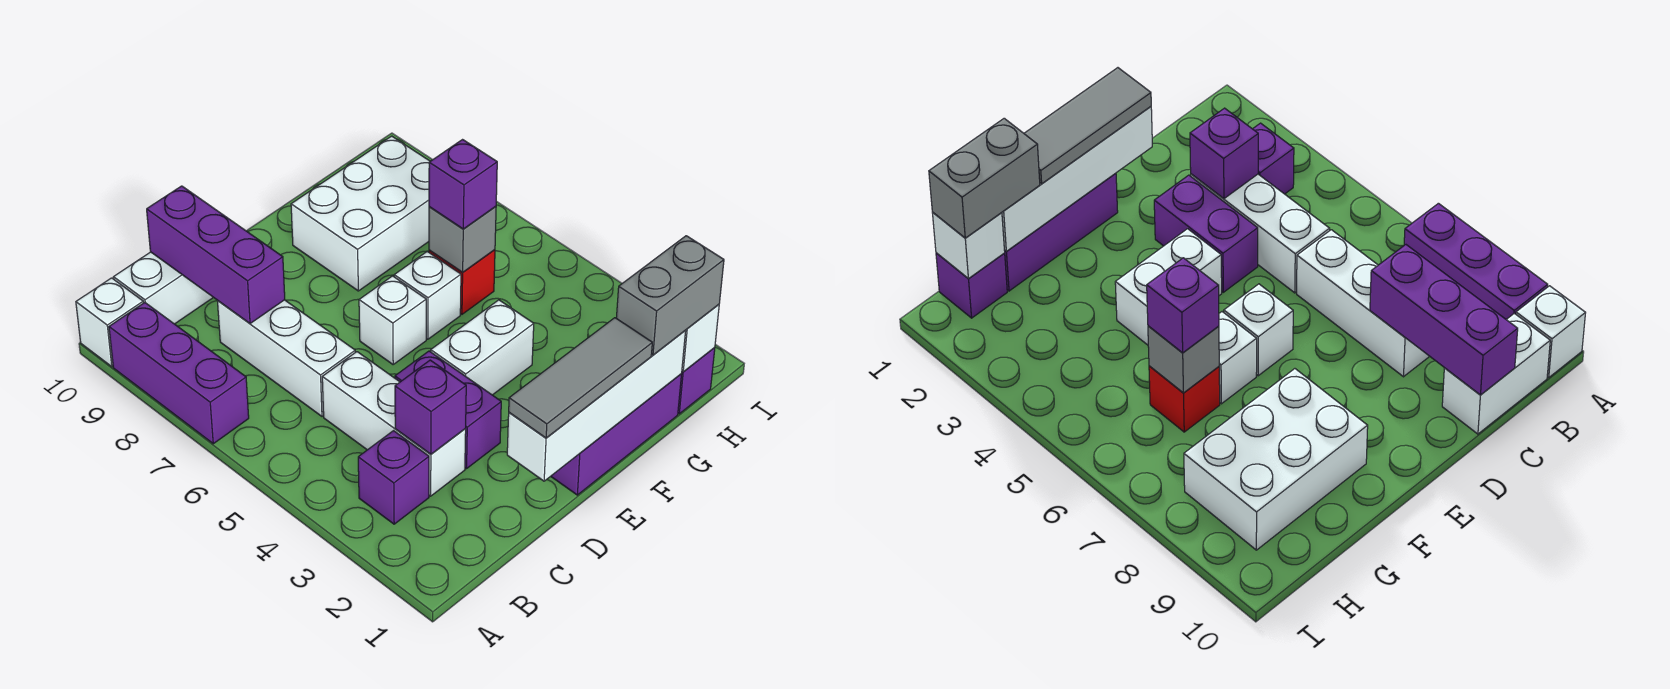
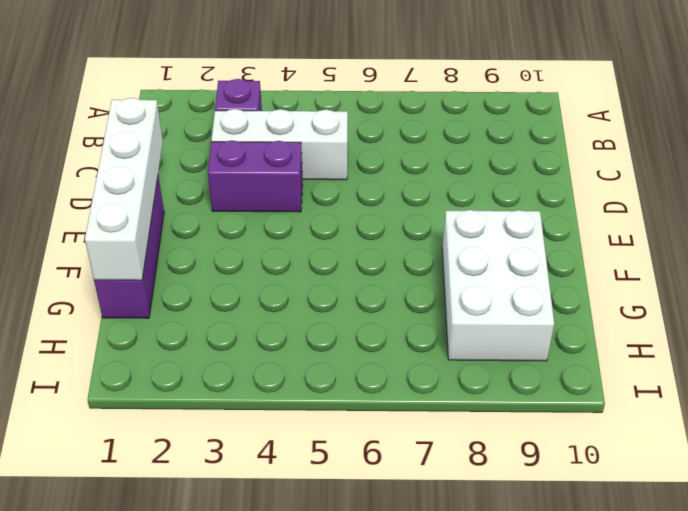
none -> purple 1x3 brick [109,303,249,444]
none -> white 1x1 brick [76,278,143,367]
none -> white 1x2 brick [114,252,213,324]

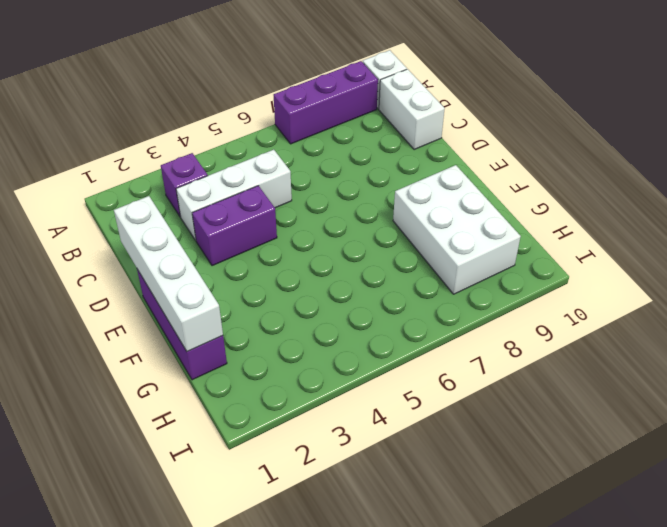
none -> white 1x3 brick [218,300,355,416]
none -> white 1x2 brick [431,300,534,395]
none -> white 1x1 brick [359,276,426,364]

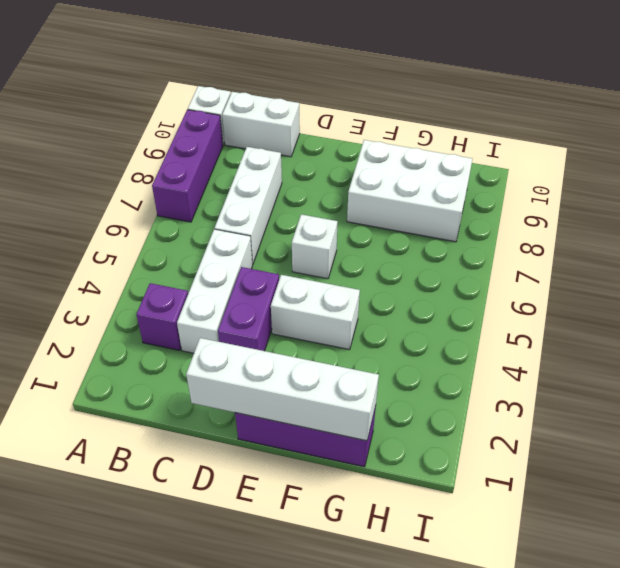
none -> white 1x1 brick [394,252,461,339]
none -> red 1x1 brick [429,250,495,314]
none -> purple 1x1 brick [678,348,715,414]

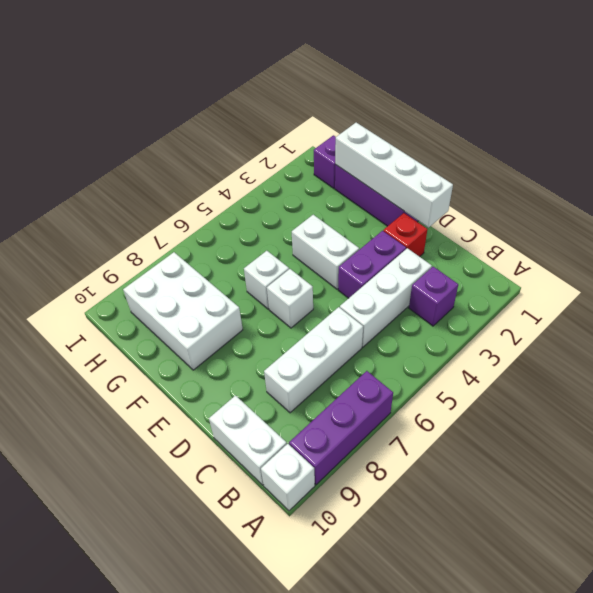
red 1x1 brick [383,213,427,257] -> red 1x1 brick moved to [429,250,495,314]
none -> purple 1x1 brick [395,360,466,454]
none -> purple 1x3 brick [147,186,285,324]
none -> grey 1x1 brick [429,206,496,272]

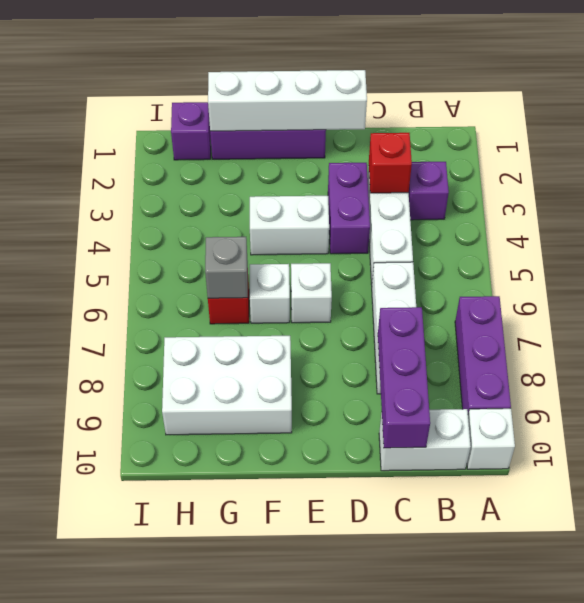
red 1x1 brick [369,133,412,193] -> purple 1x1 brick [395,360,466,454]
none -> white 1x1 brick [682,305,719,372]
none -> grey 1x3 tile [509,318,652,438]
none -> grey 1x2 brick [616,236,724,355]

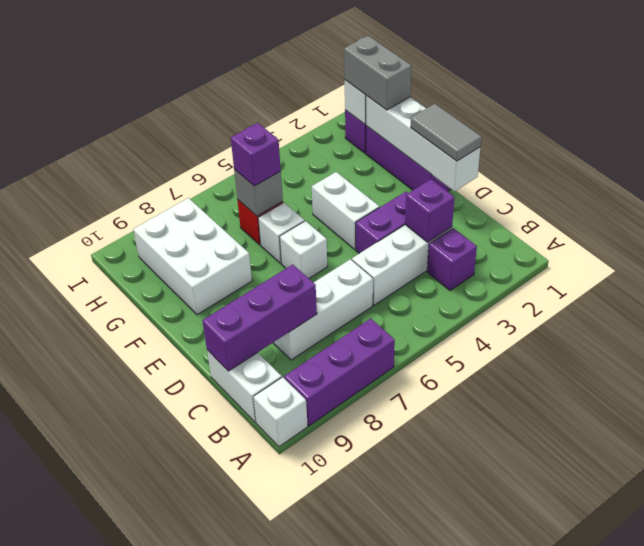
grey 1x2 tile [411,104,481,161] -> grey 1x3 tile [509,318,652,438]

